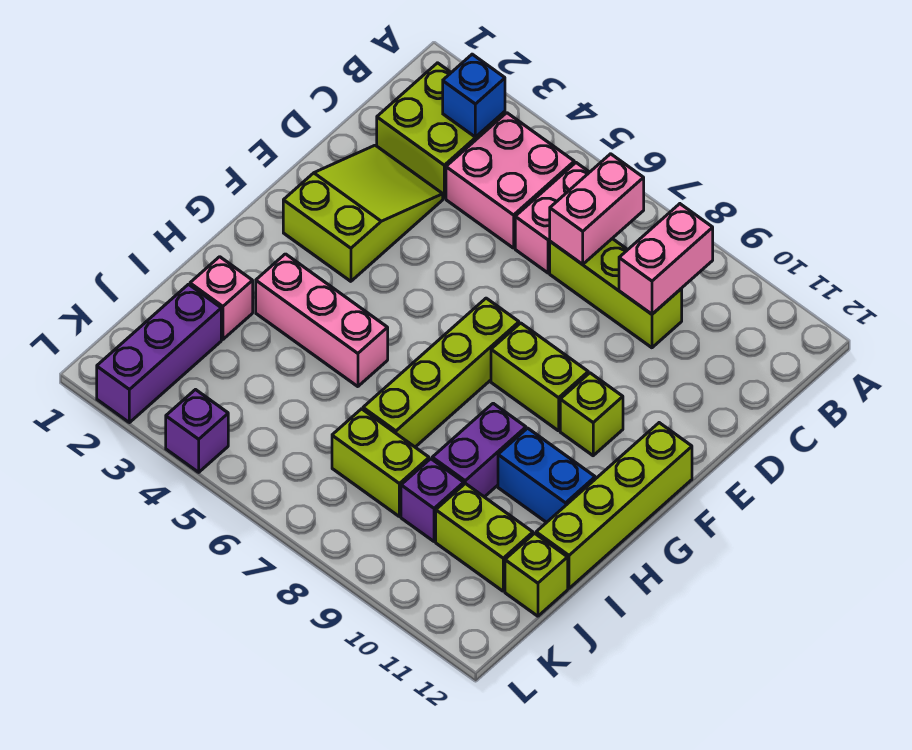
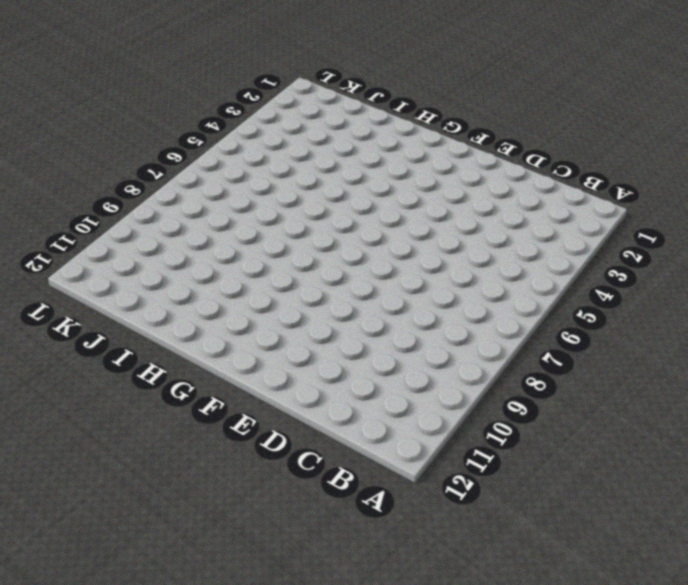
none -> lime 2x2 brick [377,63,505,198]
none -> pink 2x2 brick [446,113,574,248]
none -> pink 1x2 brick [515,163,589,273]

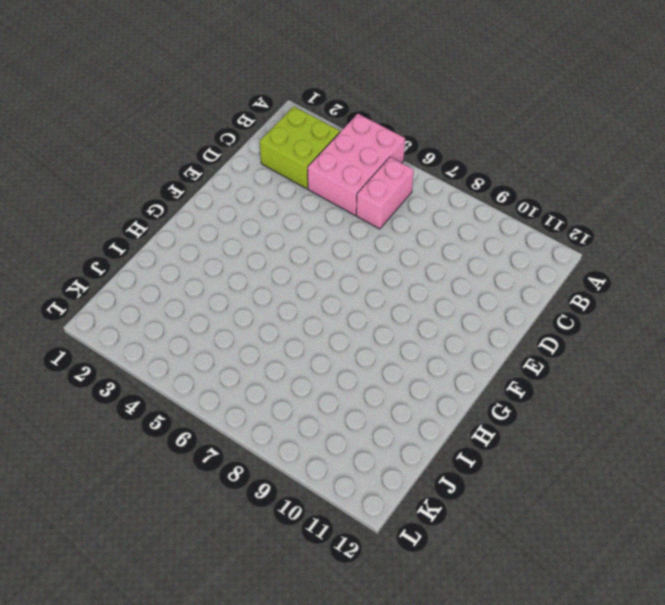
pink 2x3 brick [308,114,405,215] -> pink 2x2 brick [446,113,574,248]
none -> lime 1x3 brick [550,239,682,348]
none -> lime 2x3 slope [283,145,443,281]
none -> lime 1x4 brick [363,298,519,447]

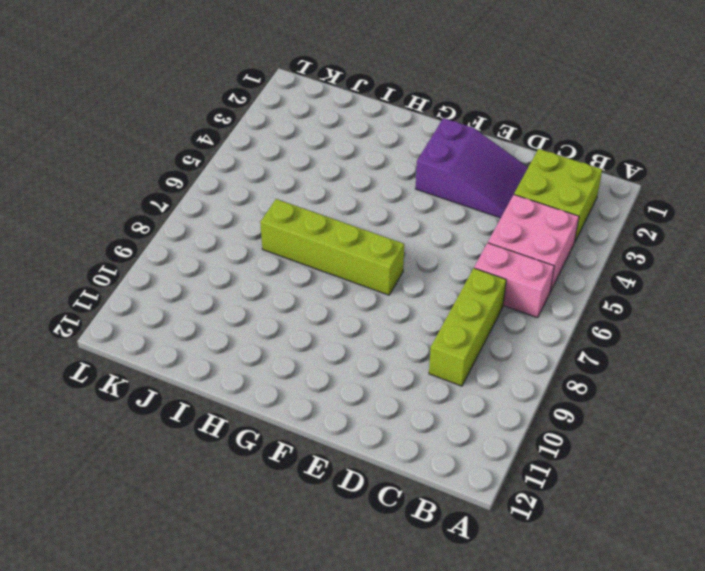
purple 2x3 slope [416,118,528,218] -> lime 2x3 slope [283,145,443,281]
none -> lime 1x2 brick [491,323,588,431]
none -> lime 1x1 brick [560,373,623,456]
none -> lime 1x4 brick [536,423,692,588]

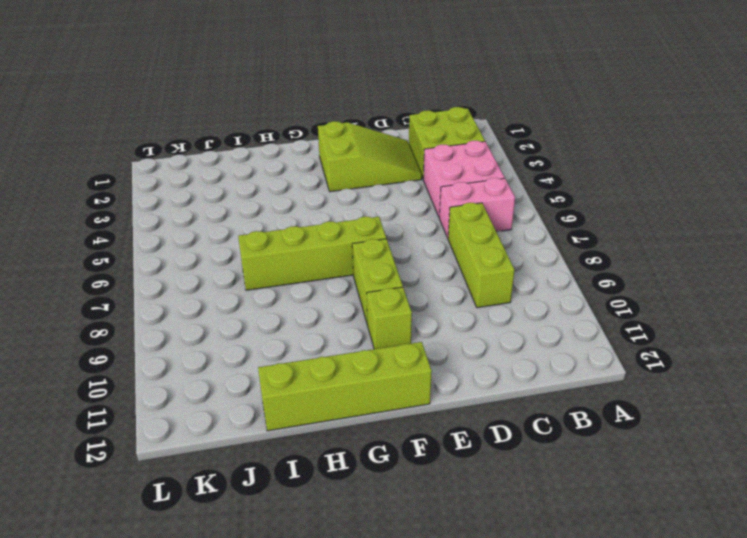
none -> pink 1x3 brick [256,254,388,387]
none -> purple 1x2 brick [432,403,526,497]
none -> blue 1x2 brick [498,428,595,522]

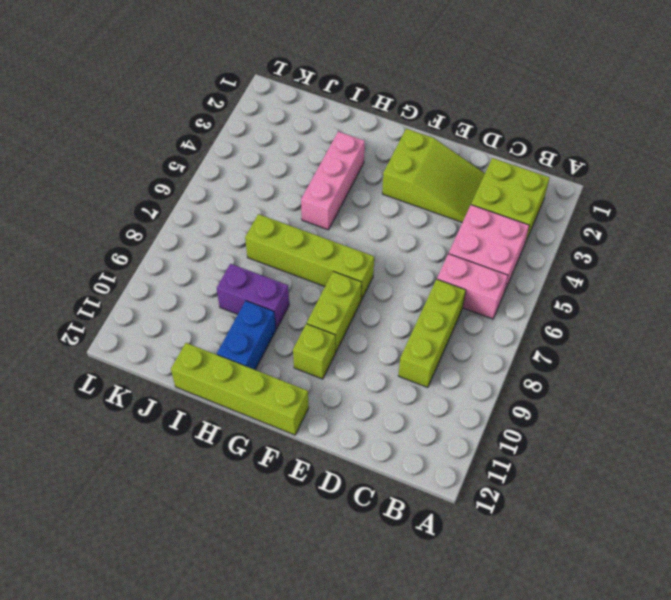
none -> pink 1x1 brick [190,257,253,339]
none -> purple 1x3 brick [97,284,221,423]
none -> lime 1x2 brick [332,409,429,517]

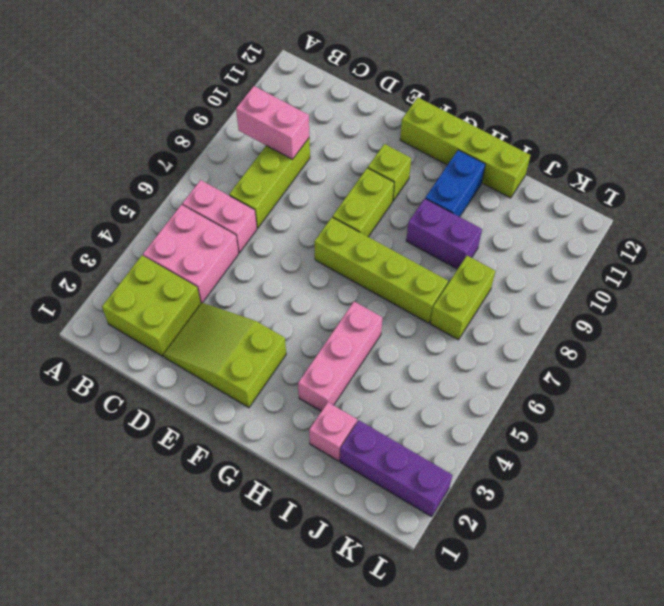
none -> purple 1x1 brick [401,459,464,541]
none -> lime 1x2 brick [436,484,533,591]
none -> lime 1x1 brick [505,533,568,616]

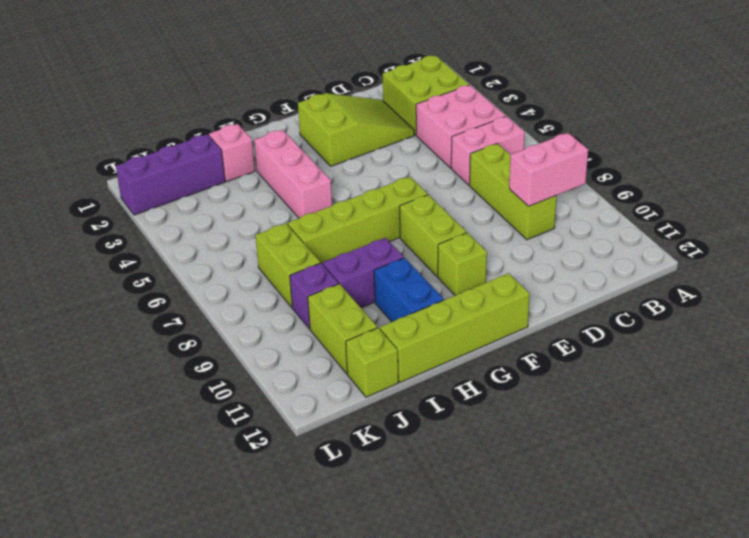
none -> purple 1x1 brick [166,390,228,472]
none -> blue 1x1 brick [443,54,505,137]
none -> pink 1x2 brick [550,154,644,264]

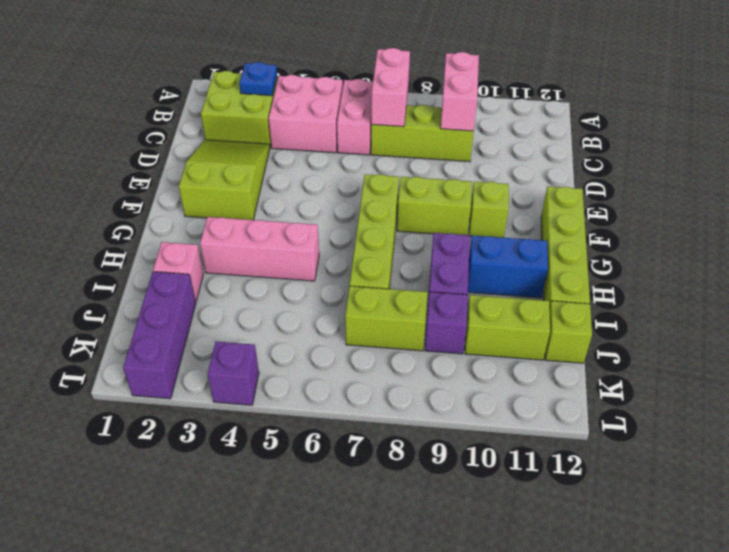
blue 1x1 plate [239,62,277,96] -> blue 1x1 brick [443,54,505,137]

